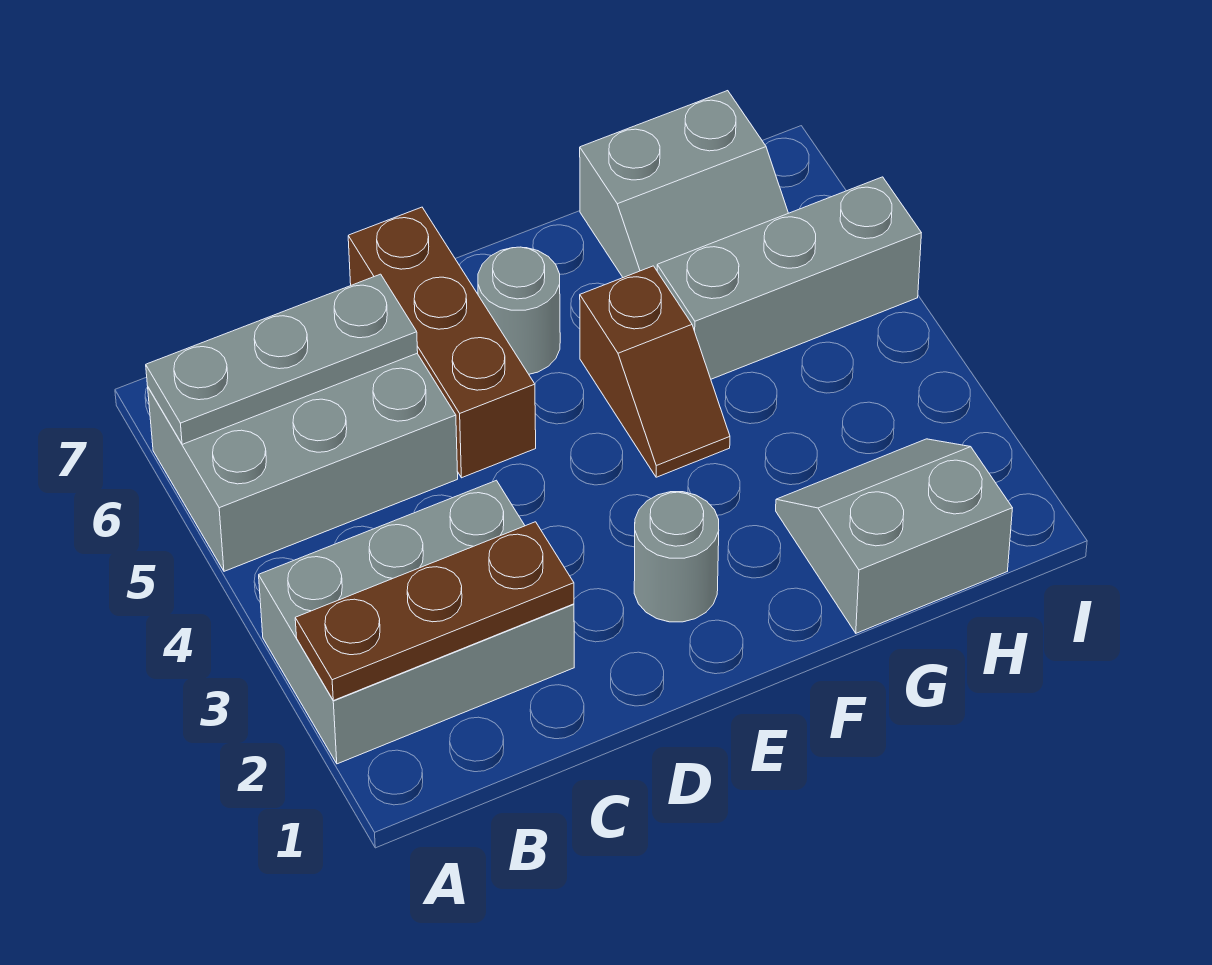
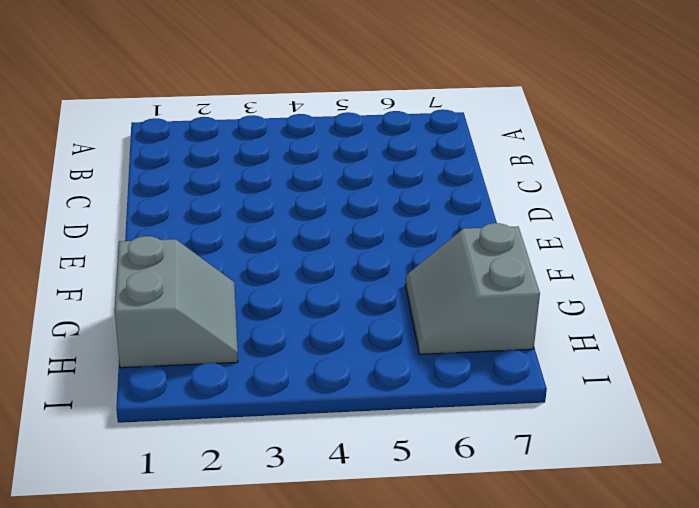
none -> grey 2x3 brick [259,480,574,764]
none -> grey 2x3 brick [148,354,458,571]

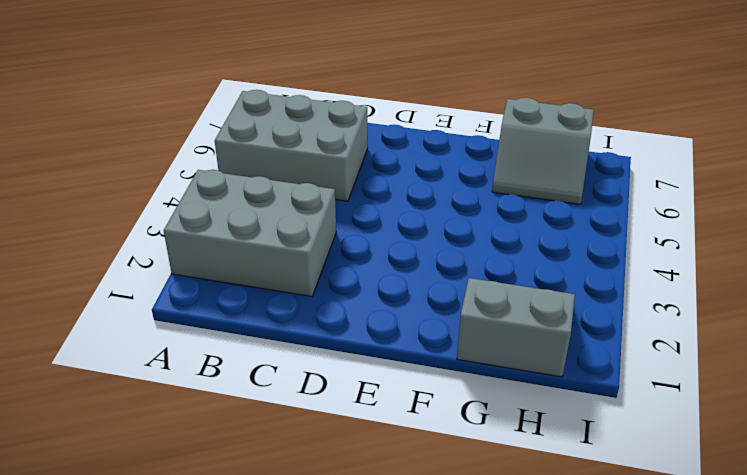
none -> brown 1x3 brick [348,207,536,478]
none -> grey 1x1 round brick [634,492,719,622]

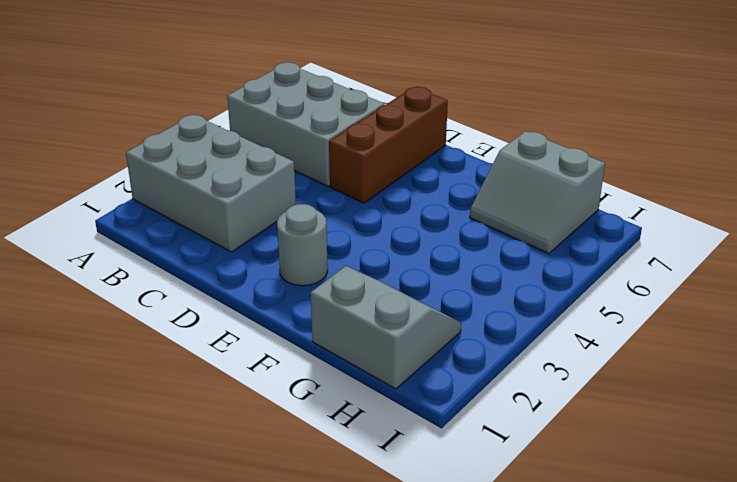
none -> grey 1x1 round brick [478,247,560,374]
none -> brown 1x2 slope [580,266,730,477]

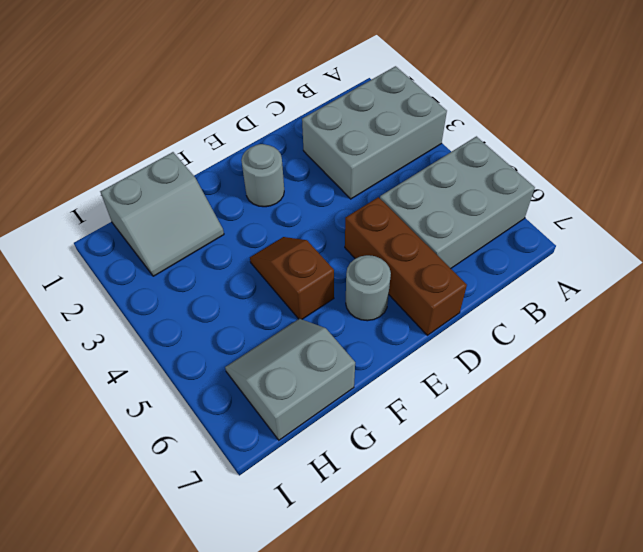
none -> grey 1x3 brick [657,177,921,379]
none -> brown 1x3 plate [295,522,574,701]

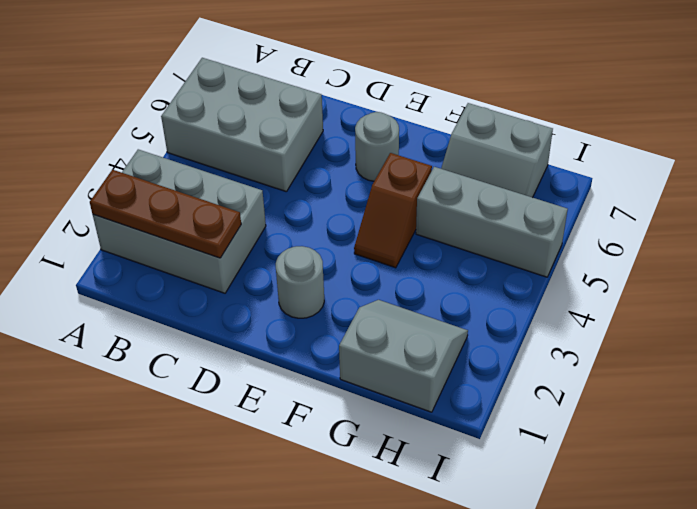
none -> brown 1x3 brick [348,207,536,478]
none -> grey 1x3 plate [146,274,418,444]

